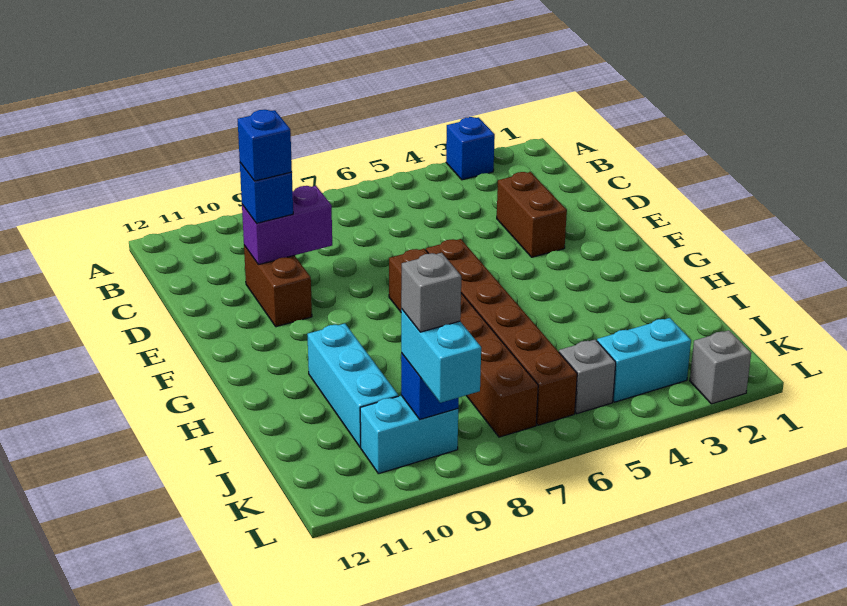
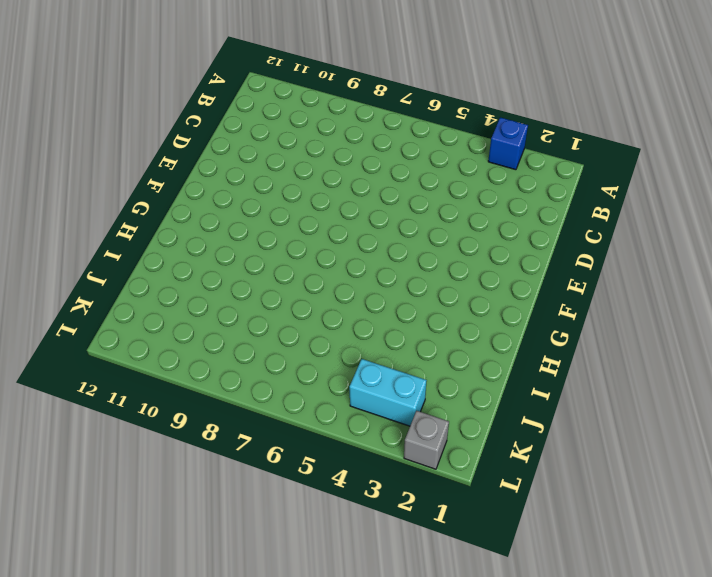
none -> brown 1x2 brick [497,172,567,257]
none -> brown 1x2 brick [244,245,312,327]
none -> brown 1x6 brick [426,239,577,425]

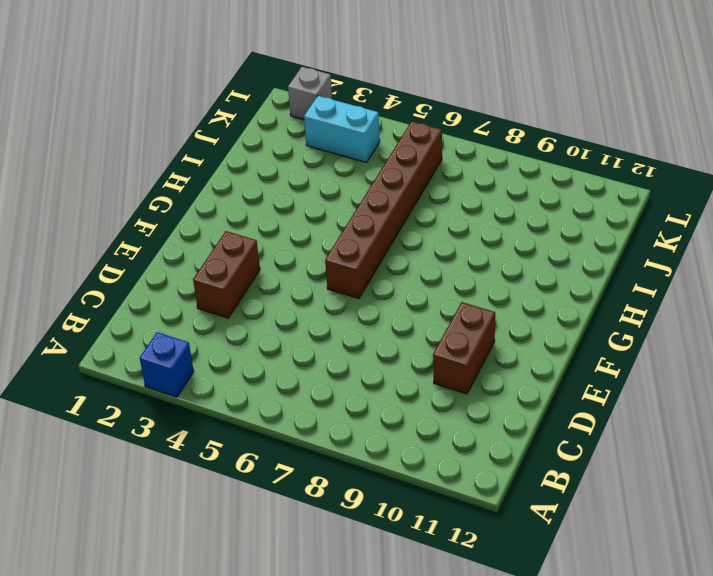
none -> brown 1x6 brick [389,249,538,437]
none -> cyan 1x3 brick [307,323,398,447]
none -> grey 1x1 brick [559,340,616,414]

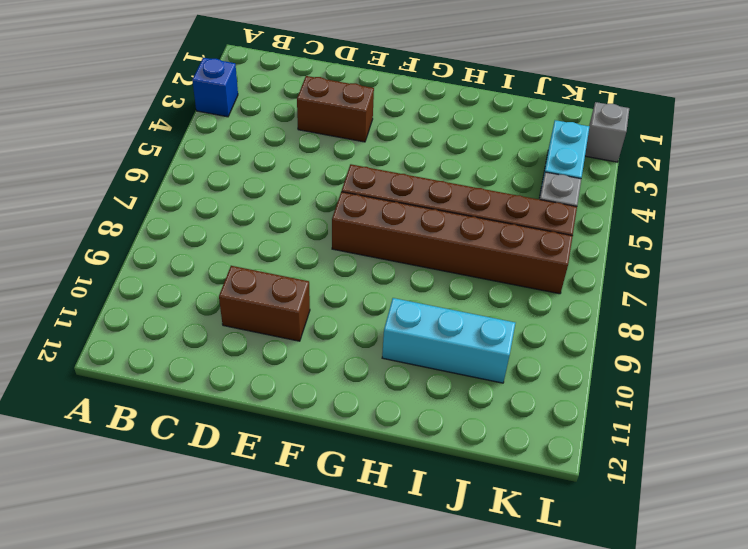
none -> cyan 1x2 brick [360,396,458,474]
none -> purple 1x2 brick [242,186,332,265]
none -> blue 1x1 brick [401,353,459,419]

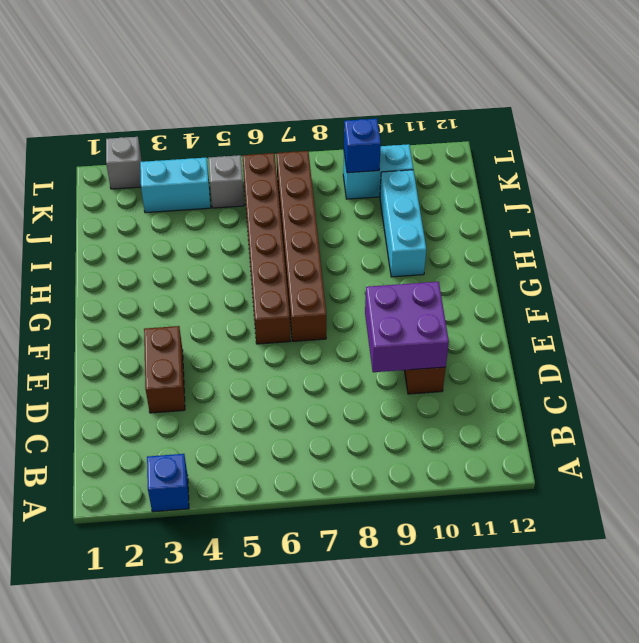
purple 2x2 brick [365,282,449,372] -> purple 1x2 brick [242,186,332,265]
none -> blue 1x1 brick [240,163,293,223]
none -> cyan 1x2 brick [401,309,481,403]
none -> blue 1x1 brick [238,110,292,181]

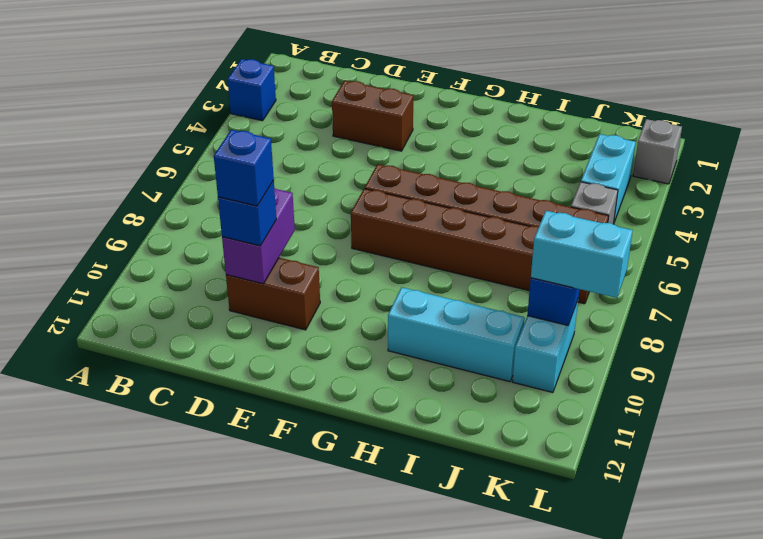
none -> grey 1x1 brick [401,253,461,332]

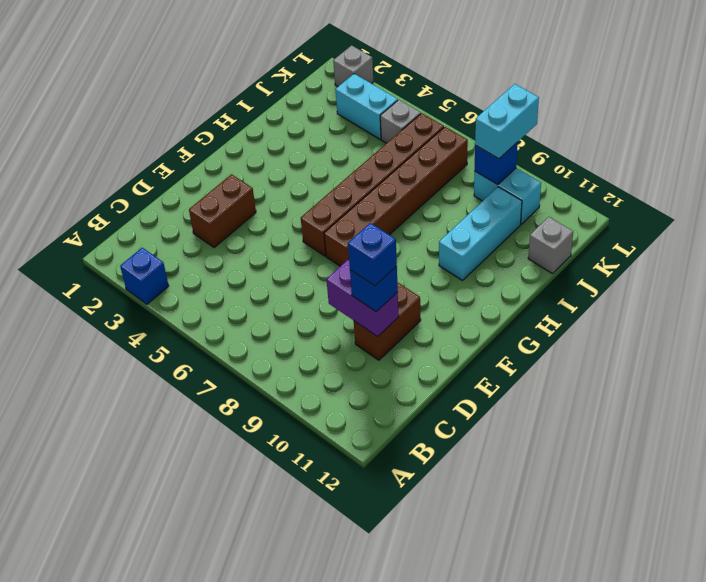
grey 1x1 brick [528,217,573,274] -> grey 1x1 brick moved to [401,253,461,332]

